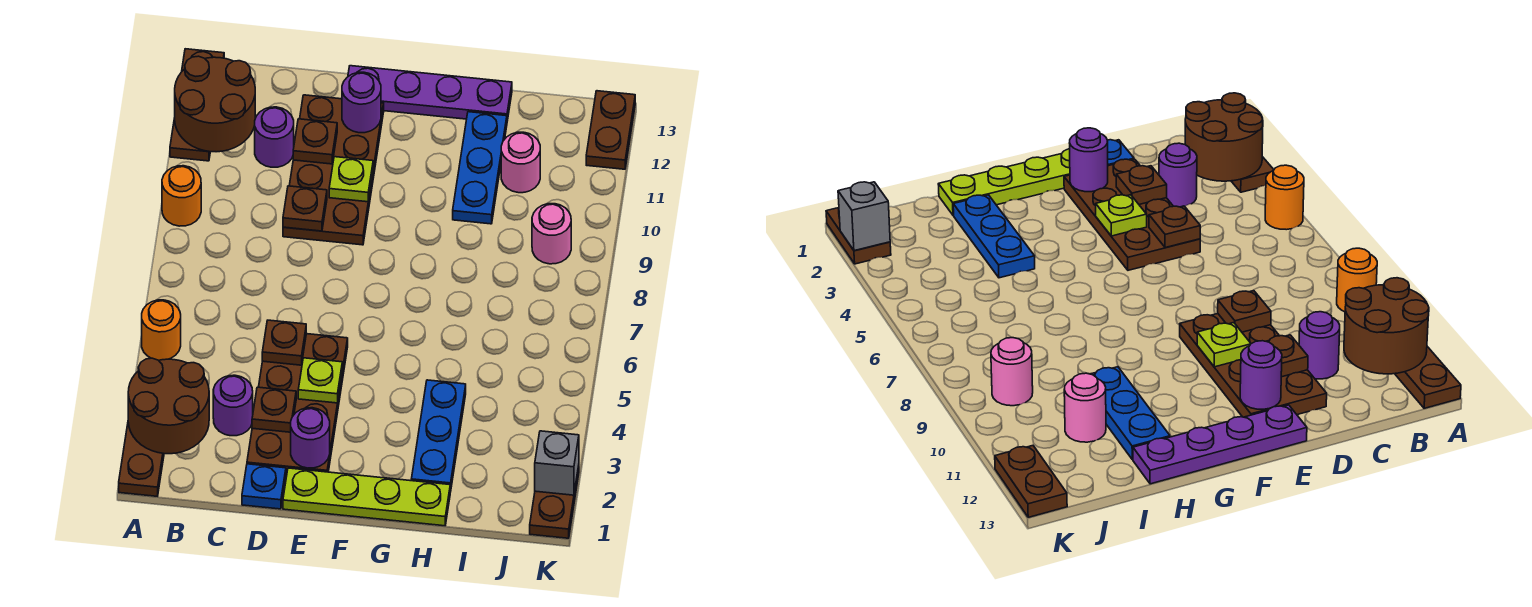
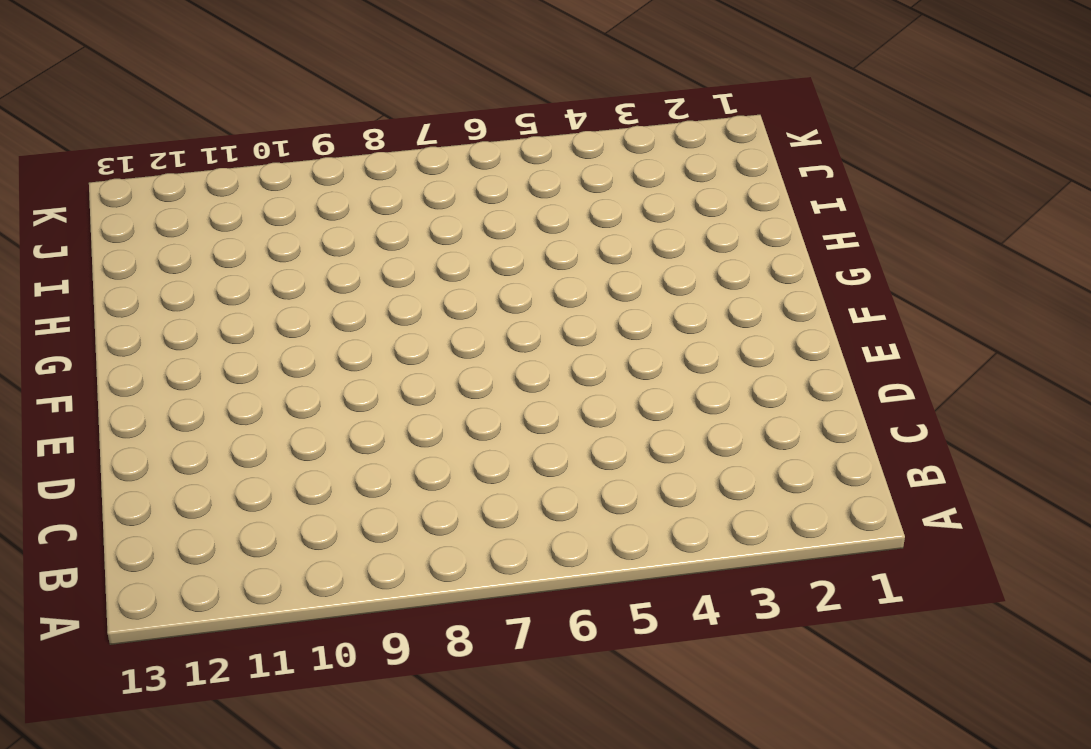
none -> brown 1x3 plate [119,423,164,496]
none -> orange 1x1 round brick [142,300,181,360]
none -> orange 1x1 round brick [162,166,201,226]

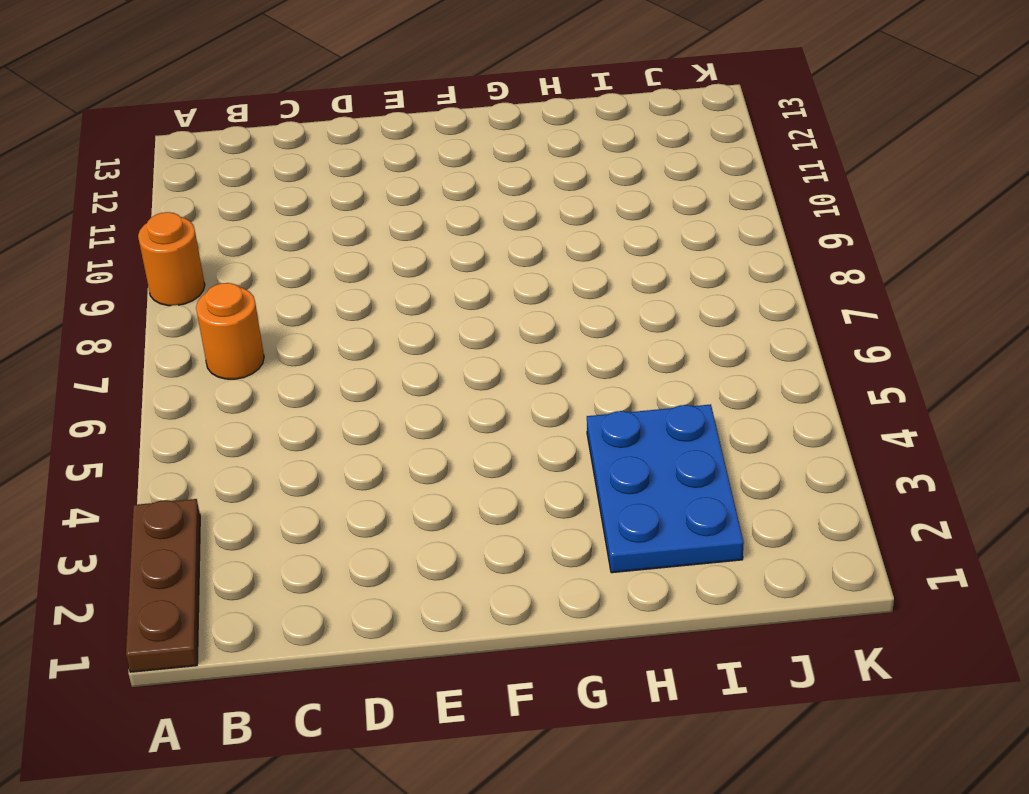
orange 1x1 round brick [196,283,264,379] -> orange 1x1 round brick moved to [142,300,181,360]
blue 2x3 plate [587,404,744,573] -> blue 1x3 plate [411,380,466,492]
none -> brown 1x3 plate [170,49,224,161]
none -> purple 1x1 round brick [213,375,253,436]
none -> purple 1x1 round brick [255,107,294,167]

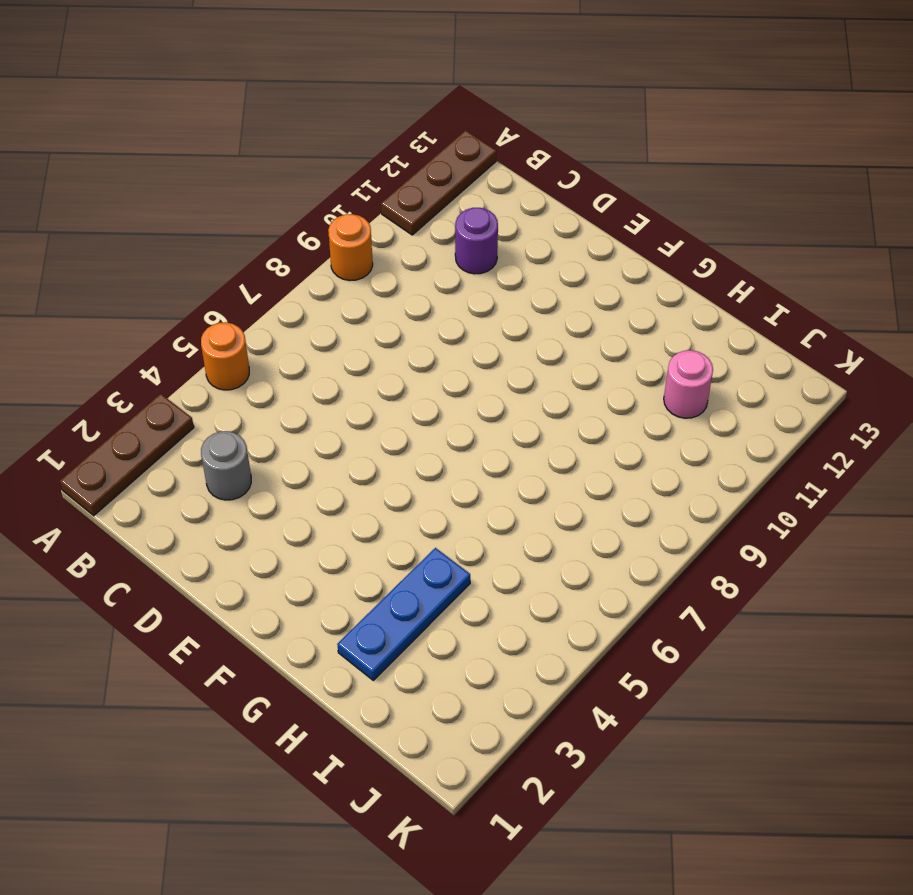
grey 1x1 round brick [201,431,251,500] -> purple 1x1 round brick [213,375,253,436]
none -> blue 1x1 plate [242,464,286,509]
none -> brown 2x4 plate [247,334,348,476]
none -> brown 2x4 plate [283,95,384,245]

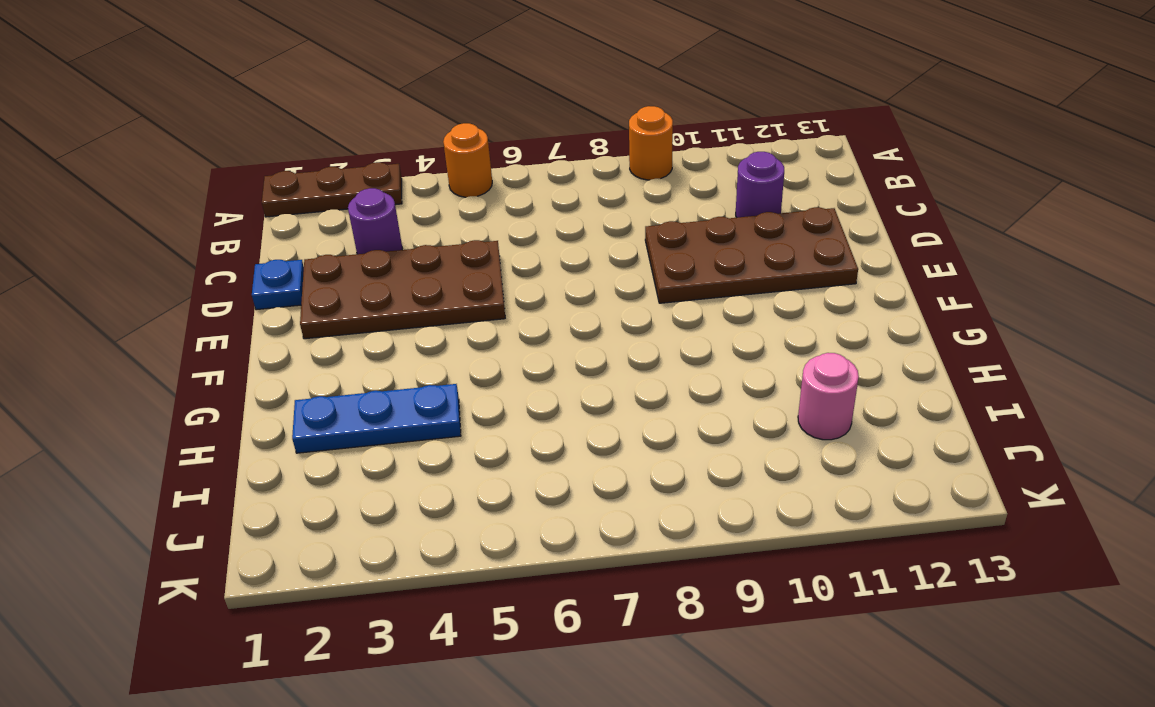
none -> brown 1x3 plate [170,49,224,161]
none -> lime 1x4 plate [283,468,450,526]
none -> purple 1x4 plate [348,66,512,121]

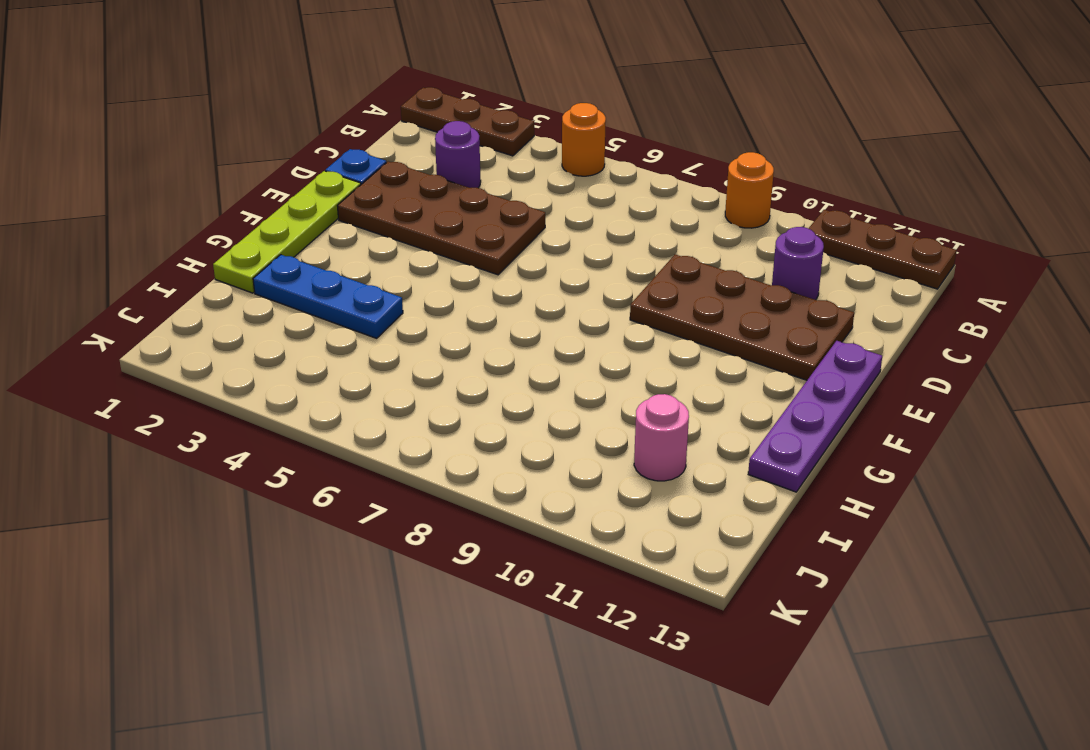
none -> blue 1x3 plate [453,112,507,224]
none -> pink 1x1 round brick [532,204,571,264]
none -> brown 1x2 plate [530,466,579,538]

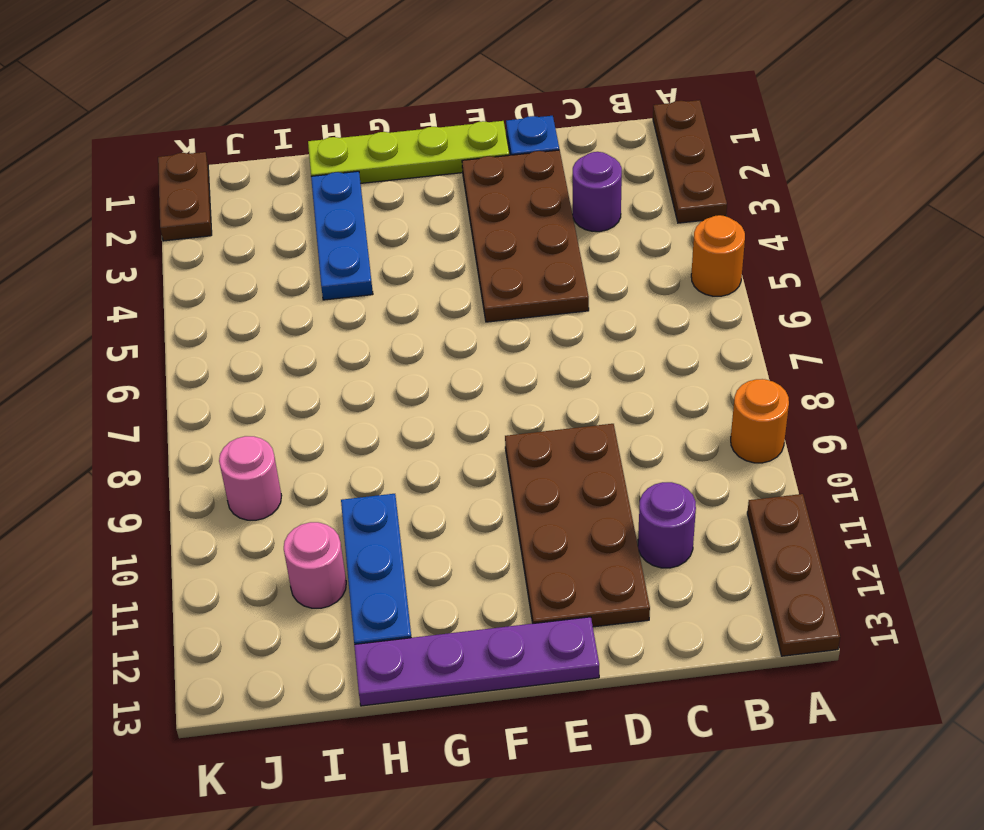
none -> brown 1x2 plate [586,91,635,169]
none -> brown 2x2 round brick [128,358,209,454]
none -> brown 2x2 round brick [175,56,255,152]

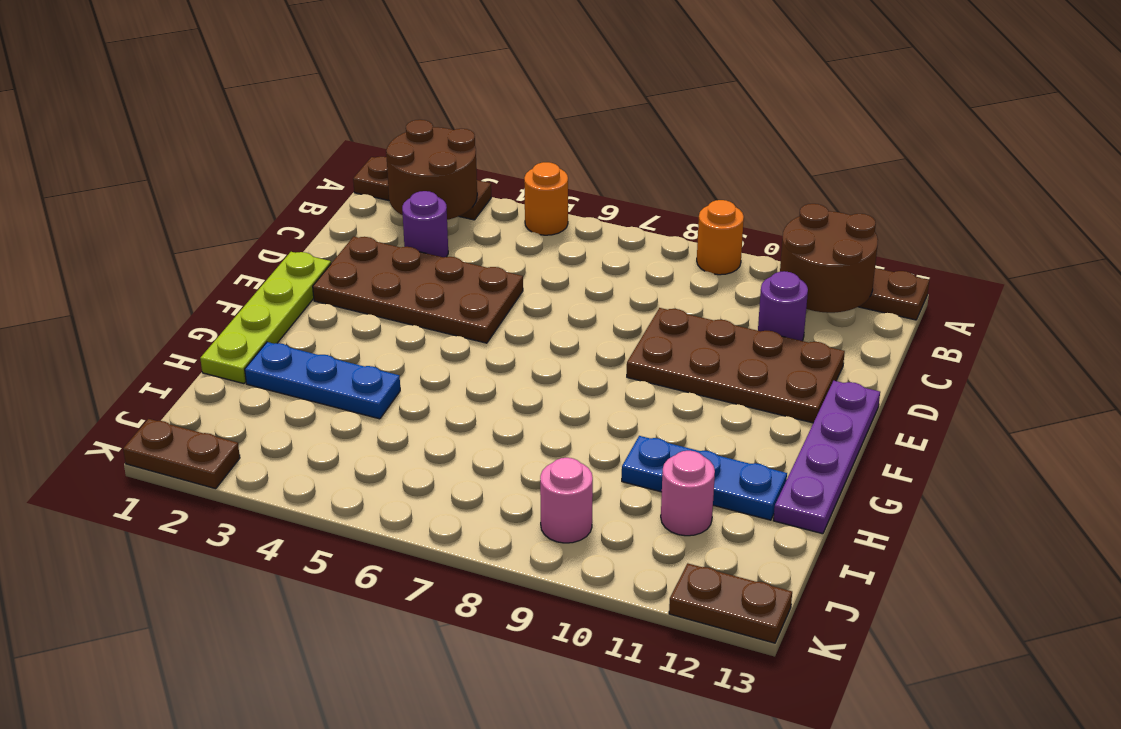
none -> blue 1x1 plate [242,464,286,509]
none -> brown 1x1 plate [252,387,296,432]
none -> brown 1x1 plate [262,320,306,365]

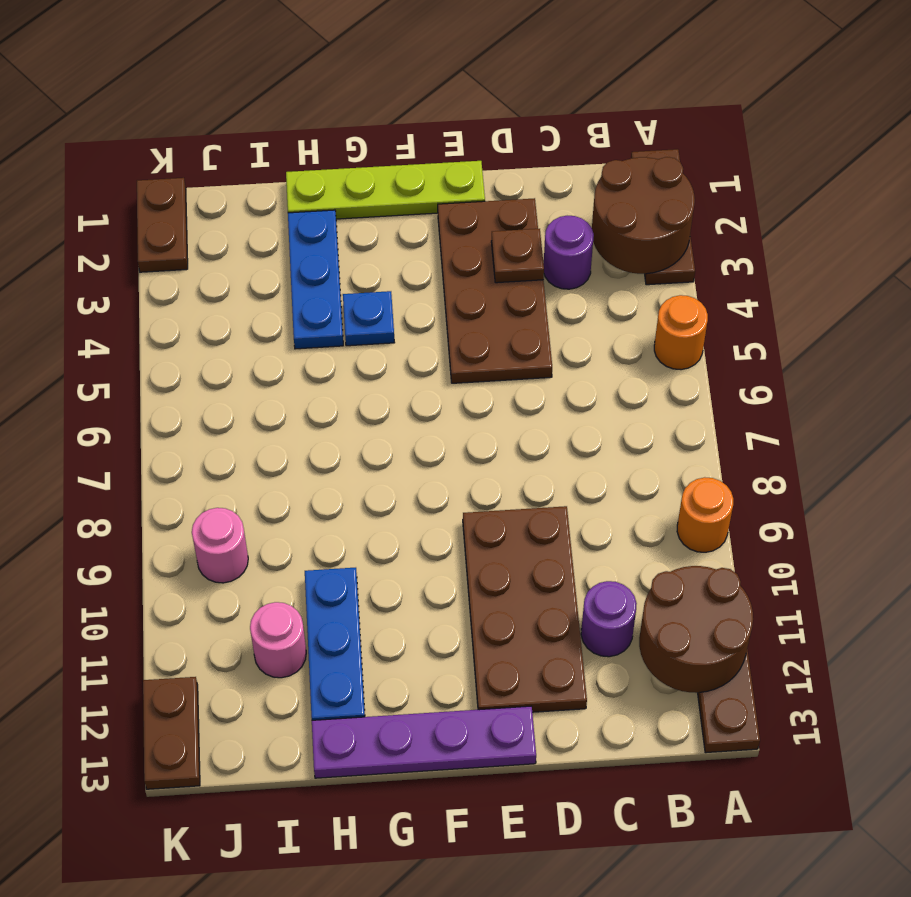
blue 1x1 plate [343,291,395,346] -> blue 1x1 plate moved to [242,464,286,509]
none -> brown 1x1 plate [262,320,306,365]
none -> brown 1x1 plate [283,186,327,231]
none -> brown 1x1 plate [293,119,337,164]

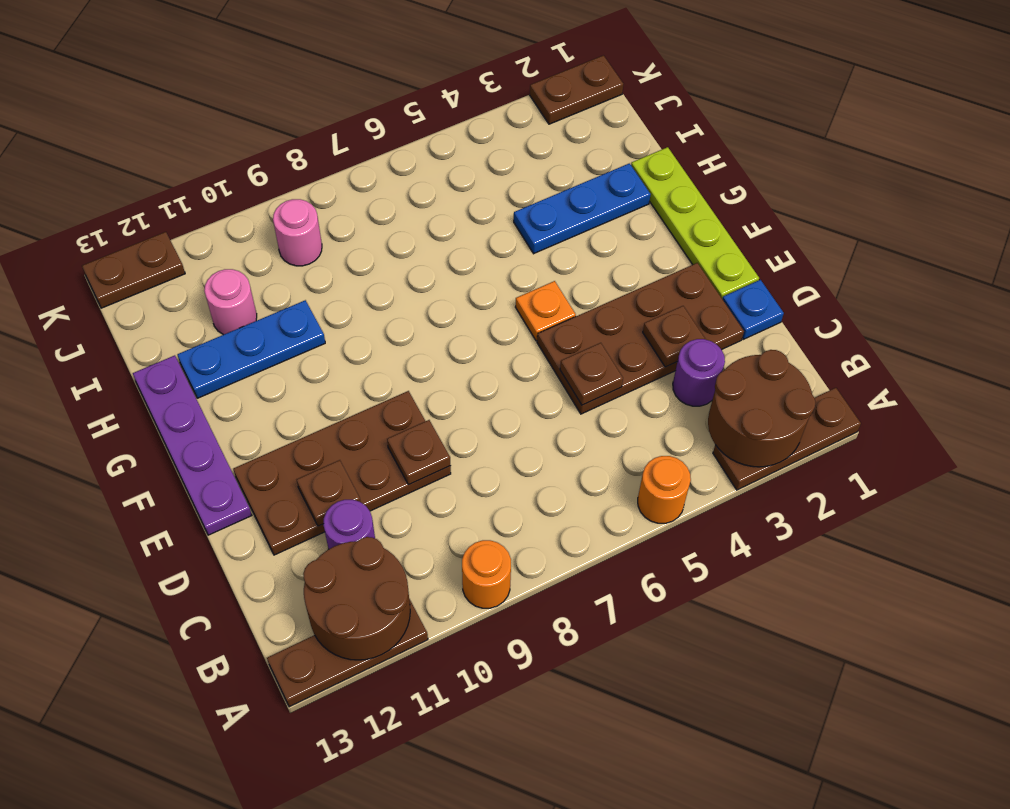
orange 1x1 plate [516,281,576,341] -> none
none -> purple 1x1 round brick [291,408,330,468]
none -> lime 1x1 plate [298,358,342,403]
none -> lime 1x1 plate [329,157,373,202]

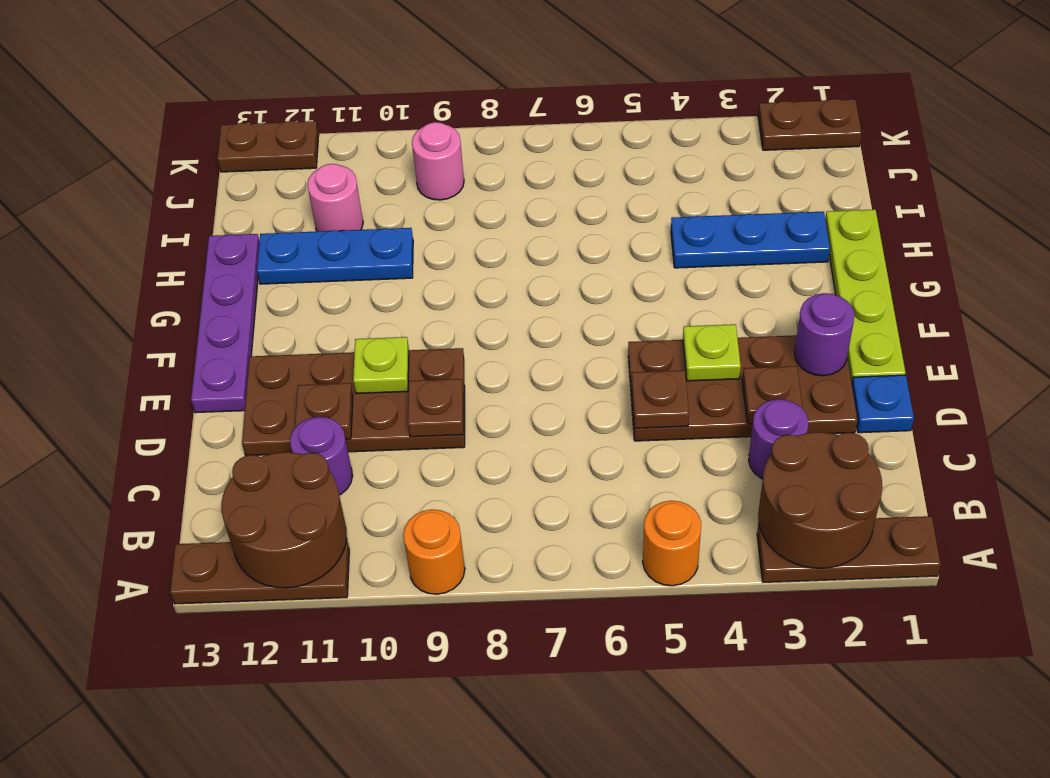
none -> purple 1x1 round brick [342,72,381,133]
none -> grey 1x1 brick [535,431,579,495]

